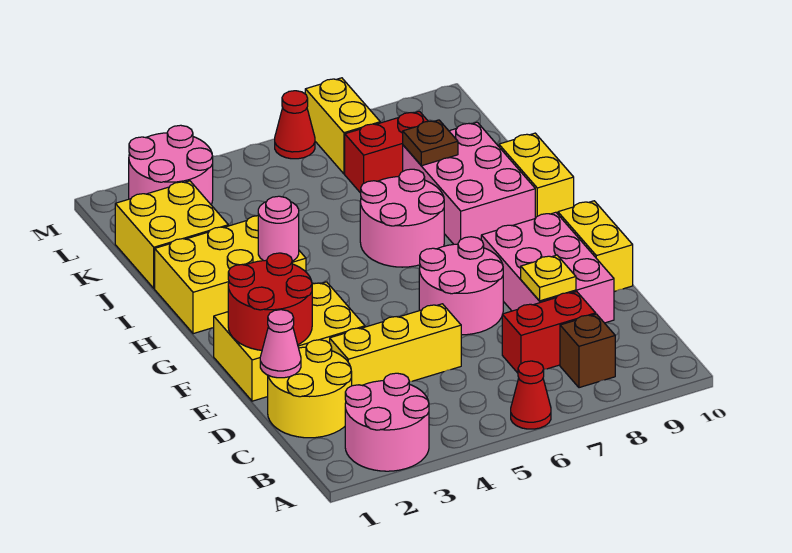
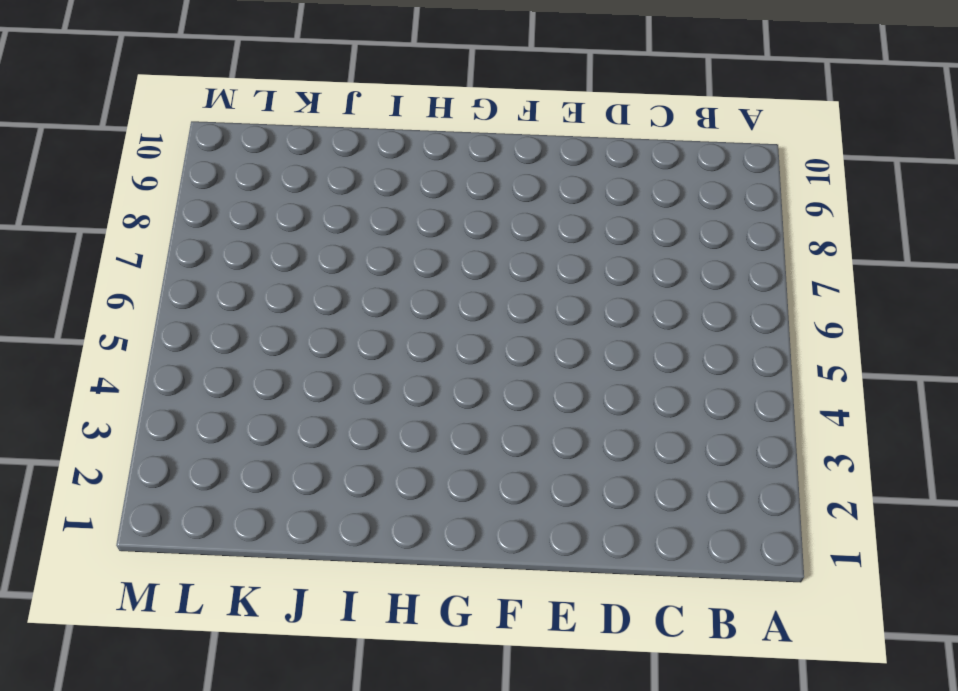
none -> pink 2x2 round brick [345,373,429,471]
none -> red 1x1 cone [511,361,551,429]
none -> brown 1x1 brick [560,314,615,388]

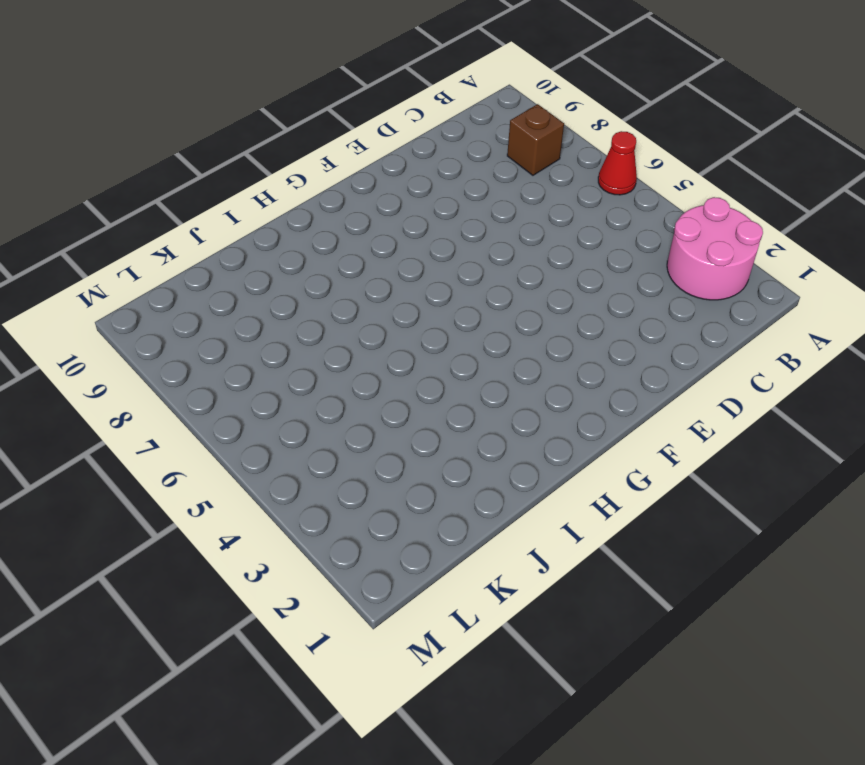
none -> yellow 2x2 round brick [268,340,352,438]
none -> red 1x2 brick [502,292,596,373]
none -> yellow 1x3 brick [330,304,461,386]

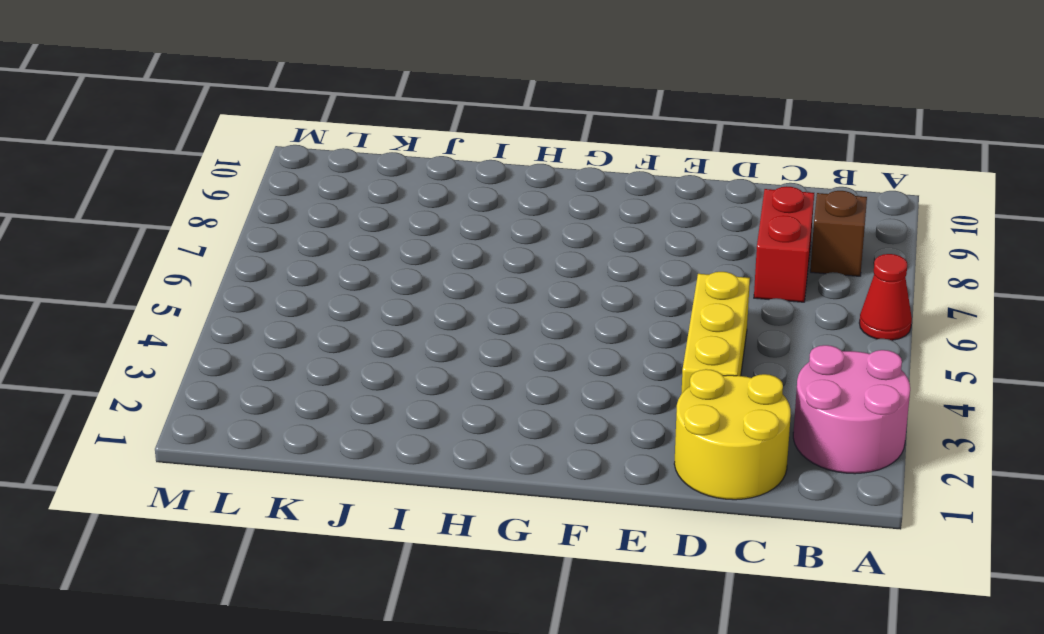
none -> pink 2x3 brick [481,212,614,323]
none -> yellow 2x3 brick [214,282,365,401]
none -> pink 2x2 round brick [419,237,503,335]

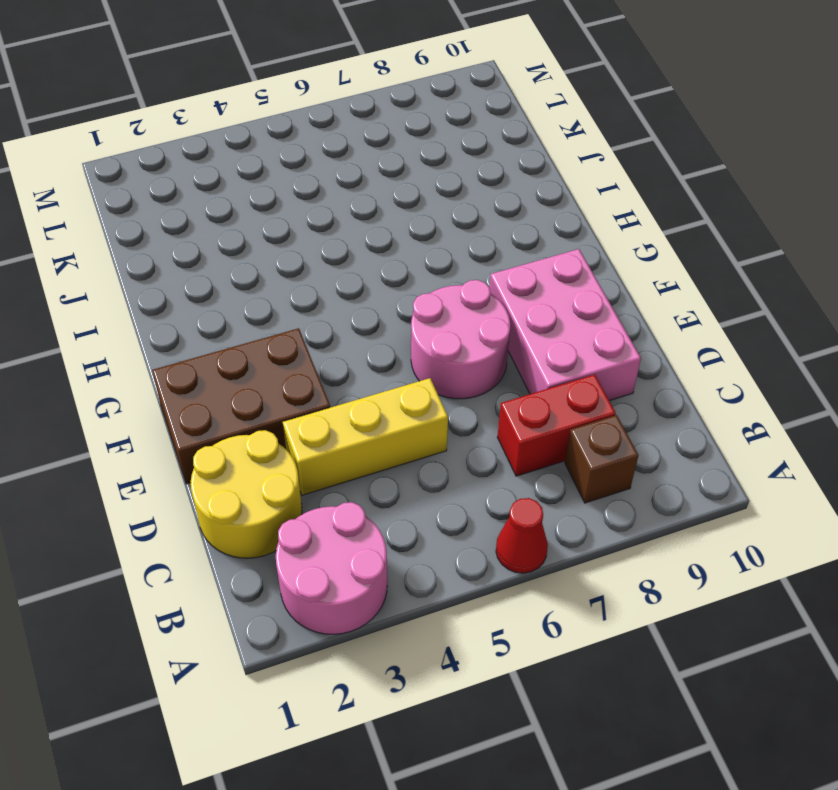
brown 2x3 brick [152,328,330,484] -> yellow 2x3 brick [214,282,365,401]
none -> yellow 1x2 brick [558,201,633,291]
none -> yellow 2x3 brick [155,216,306,334]
none -> pink 2x2 round brick [360,169,444,267]

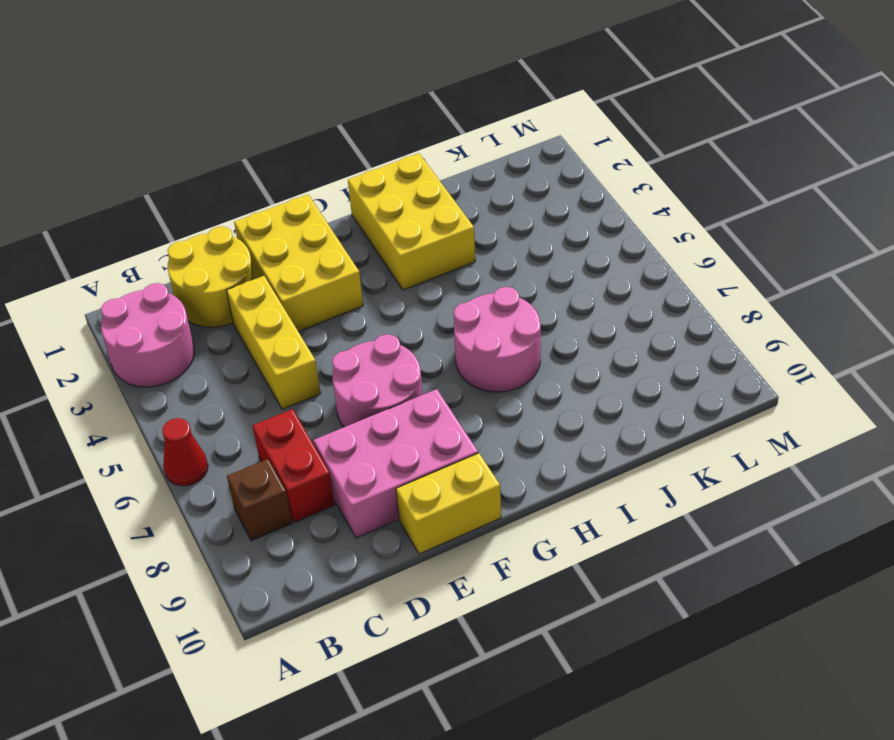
none -> pink 2x3 brick [403,122,535,244]
none -> yellow 1x2 brick [499,133,574,218]
none -> yellow 2x2 brick [115,181,228,288]

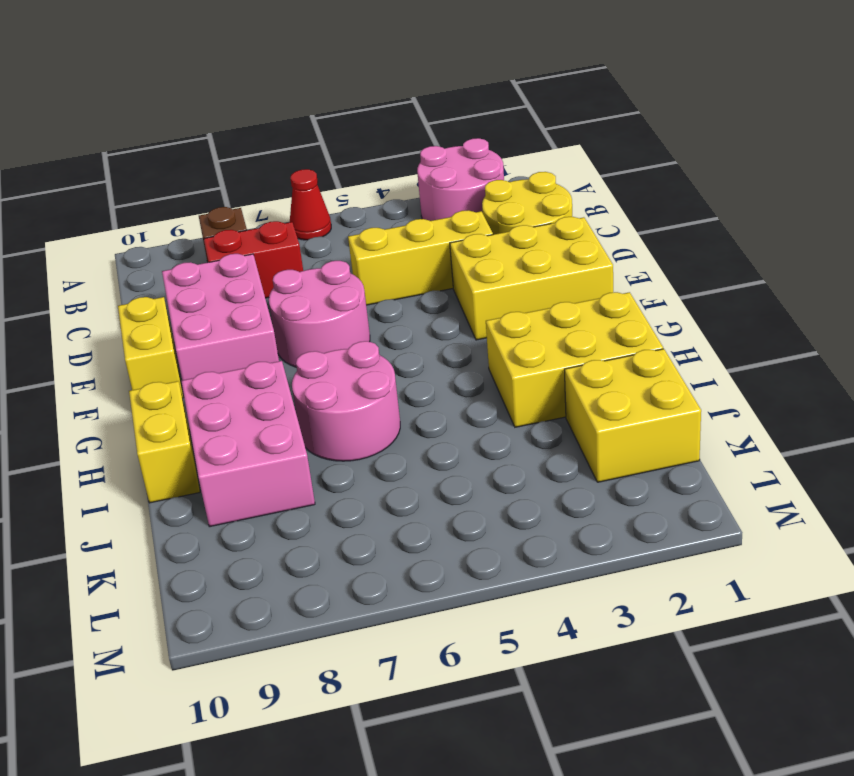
none -> red 1x2 brick [345,111,428,193]
none -> pink 2x2 round brick [129,125,213,204]
none -> yellow 1x2 brick [305,78,380,174]

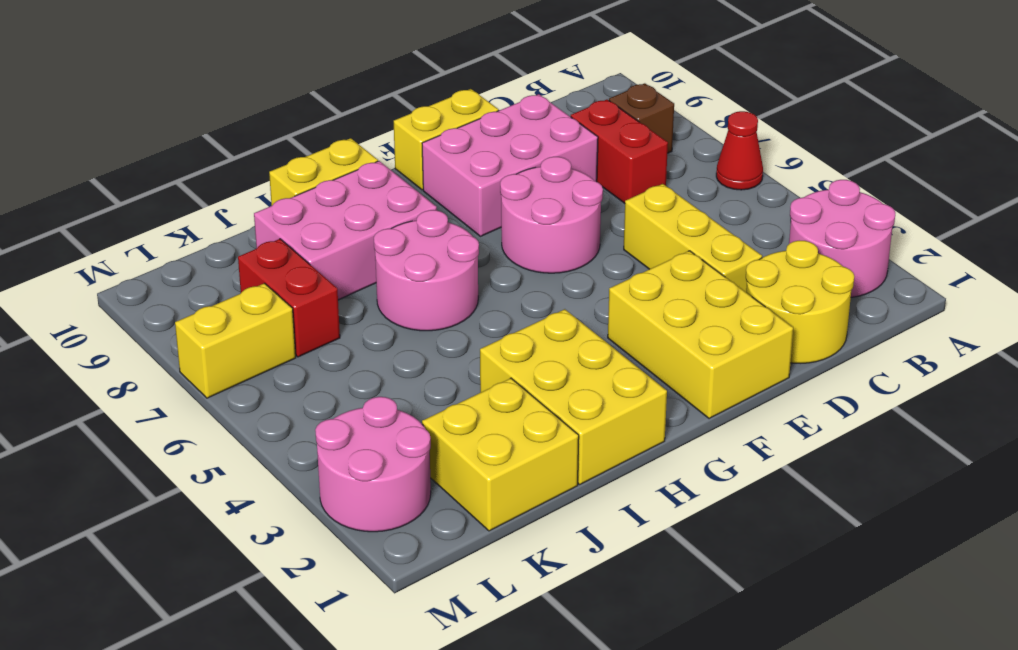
none -> red 1x1 cone [275,91,315,159]
none -> pink 1x1 cone [260,310,301,378]
none -> yellow 1x1 plate [521,255,576,301]

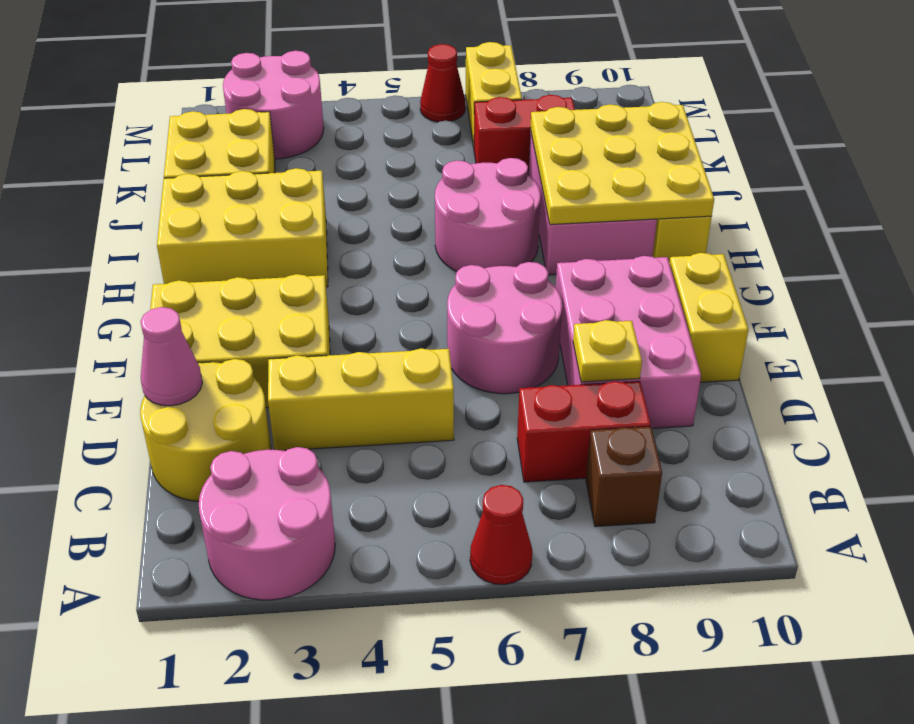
yellow 3x3 plate [530,102,714,225] -> brown 1x1 plate [403,120,458,166]
none -> red 2x2 round brick [228,253,312,350]
none -> pink 1x1 round brick [258,196,299,261]

